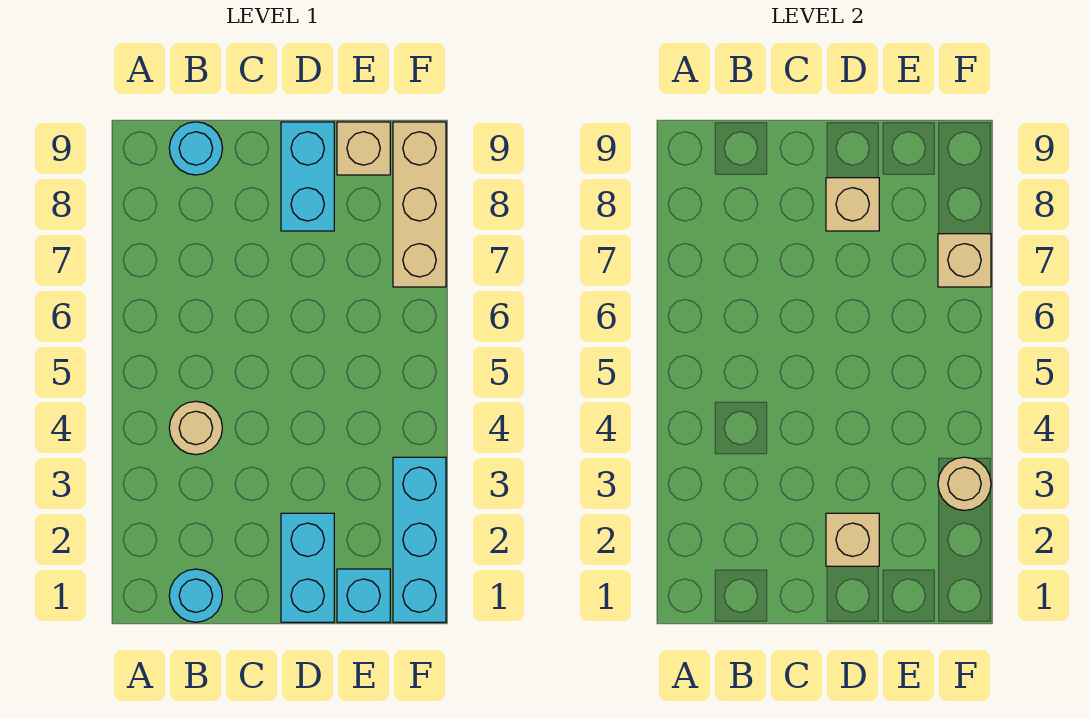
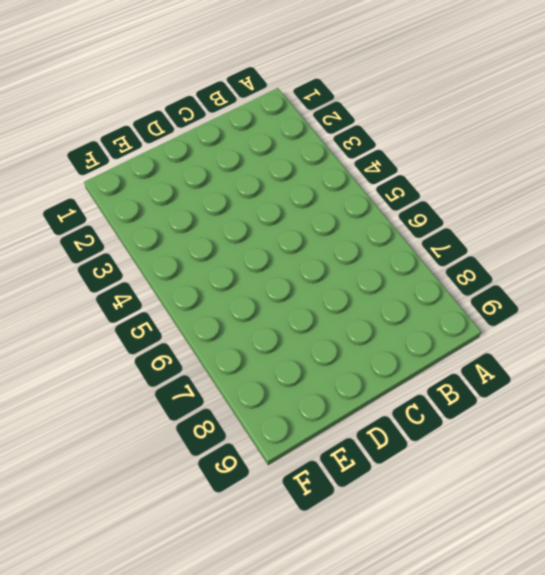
none -> cyan 1x1 round brick [169,569,222,622]
none -> tan 1x1 round brick [169,401,222,455]
none -> cyan 1x1 round brick [169,122,222,175]

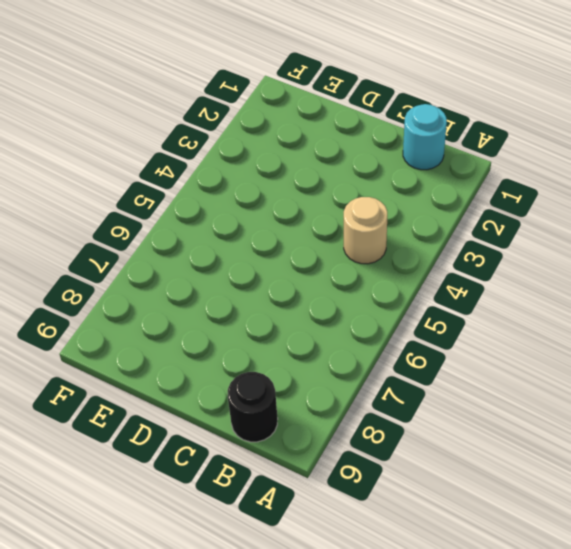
black 1x1 round brick [228,372,278,442] -> cyan 1x1 round brick [169,122,222,175]
none -> cyan 1x2 brick [281,513,334,622]
none -> cyan 1x2 brick [281,122,334,231]
none -> cyan 1x1 brick [337,569,390,622]

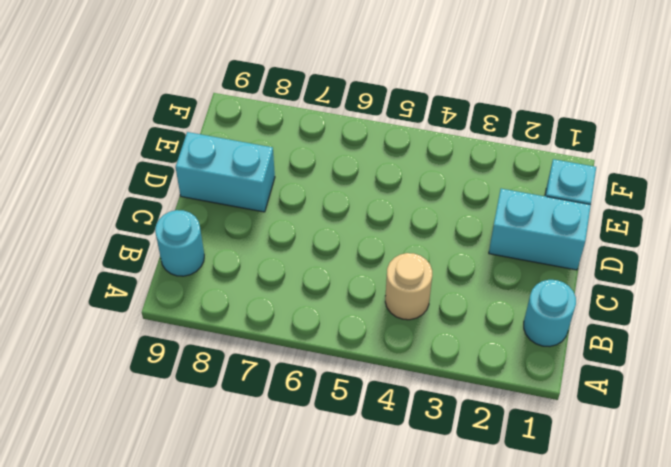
none -> tan 1x1 brick [337,122,390,175]
none -> cyan 1x3 brick [393,457,446,622]
none -> tan 1x3 brick [393,122,446,287]

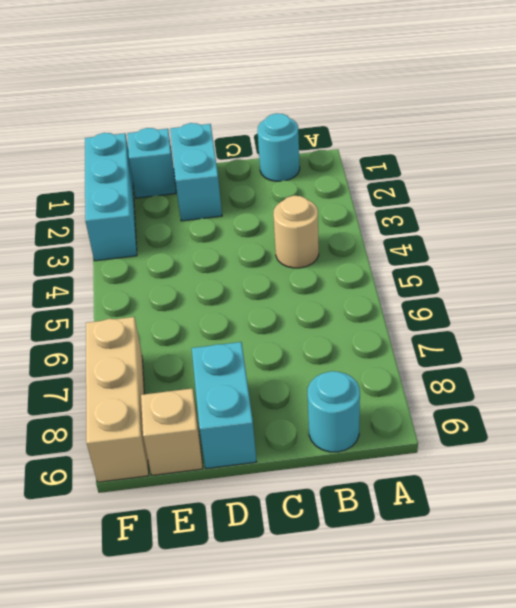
none -> tan 1x1 brick [826,513,879,566]
none -> tan 1x1 brick [826,178,879,231]
none -> tan 1x1 round brick [938,457,991,510]

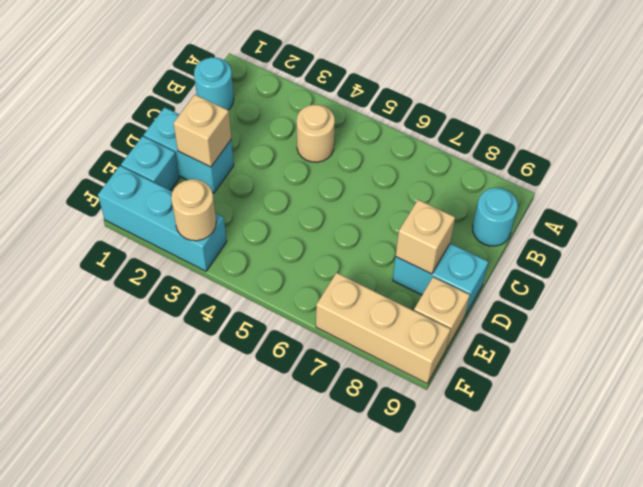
none -> tan 1x1 brick [938,234,991,287]

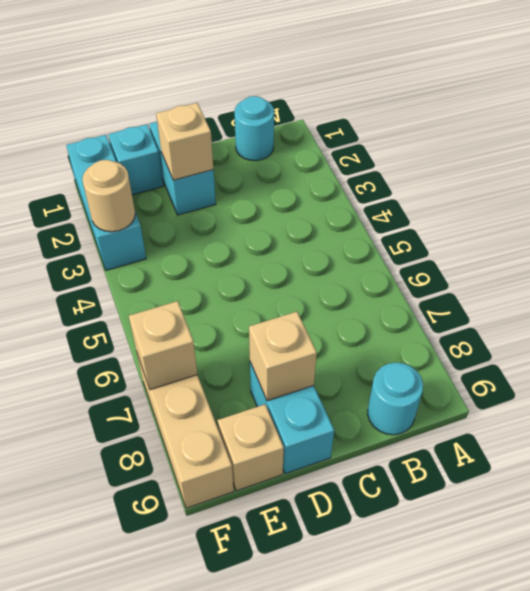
none -> tan 1x1 round brick [169,401,222,455]

